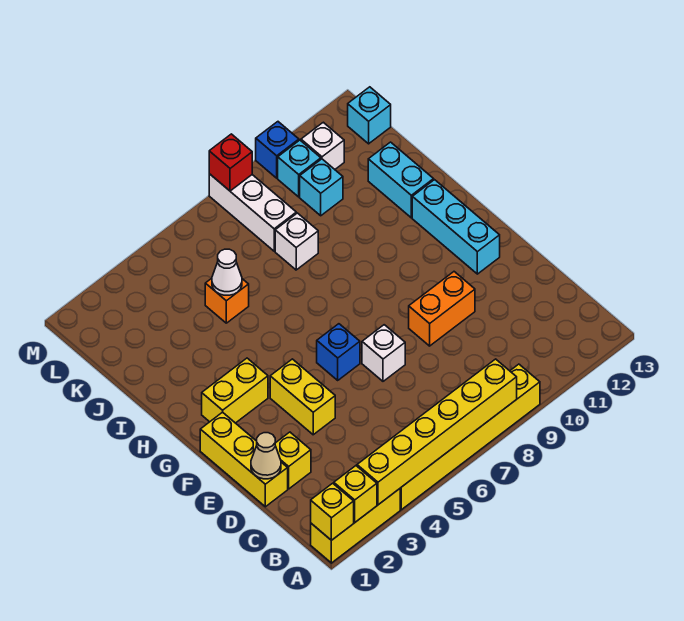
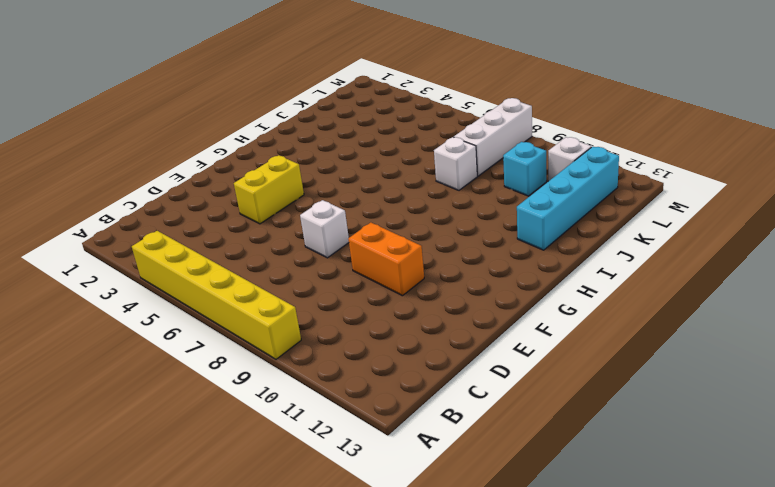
cyan 1x4 brick [517,147,619,250] -> cyan 1x2 brick [368,142,434,218]
none -> yellow 1x3 brick [311,489,400,563]
none -> yellow 1x3 brick [200,412,288,507]
none -> yellow 1x1 brick [275,432,311,489]

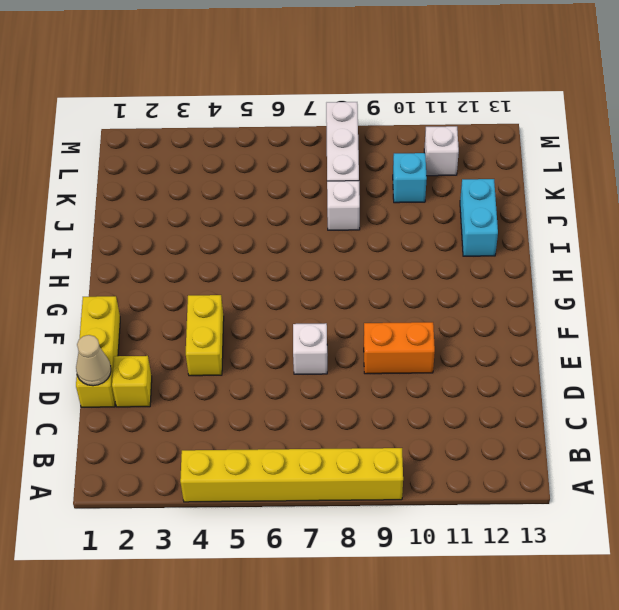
none -> yellow 1x3 brick [311,489,400,563]
none -> blue 1x1 brick [317,324,360,380]
none -> cyan 1x3 brick [412,180,500,274]

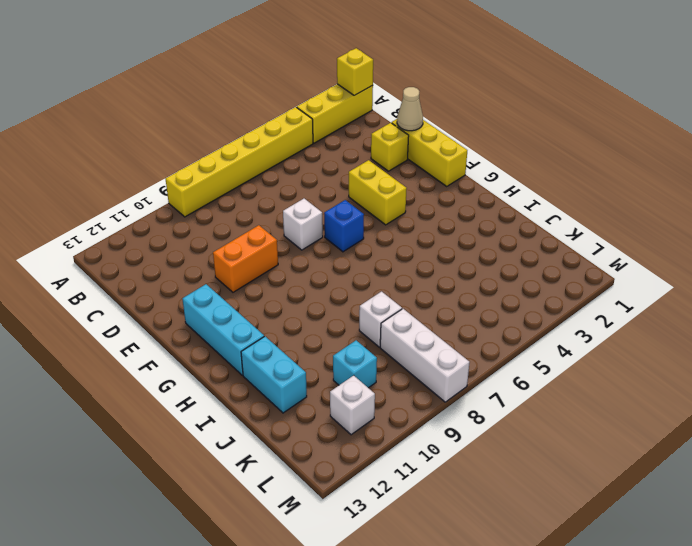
none -> yellow 1x2 brick [202,358,268,423]
none -> orange 1x1 brick [205,278,249,323]
none -> cyan 1x1 brick [278,140,321,197]

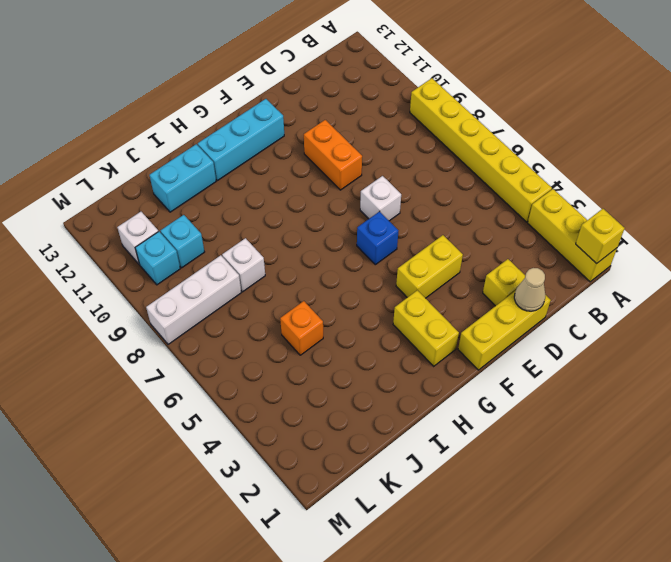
none -> cyan 1x1 brick [348,87,391,144]
none -> blue 1x1 brick [256,122,299,178]
none -> yellow 1x1 brick [334,466,377,522]

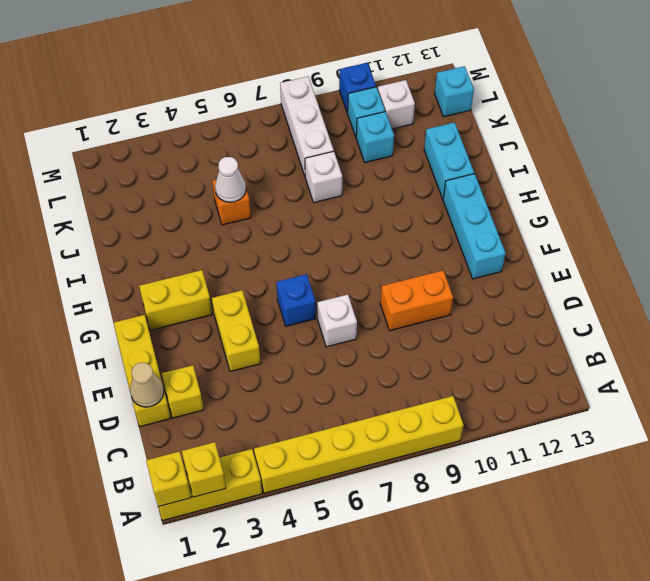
none -> yellow 1x6 brick [357,359,517,505]
none -> red 1x1 brick [209,134,252,191]

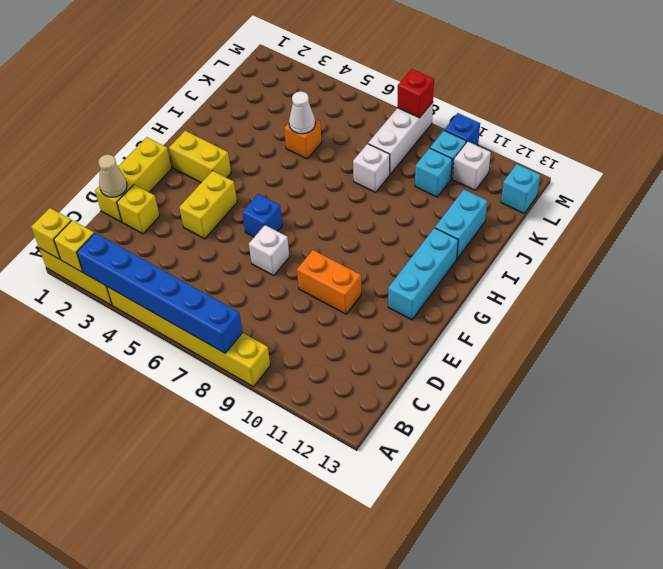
blue 1x6 brick [77,233,243,353] -> yellow 1x6 brick [357,359,517,505]

